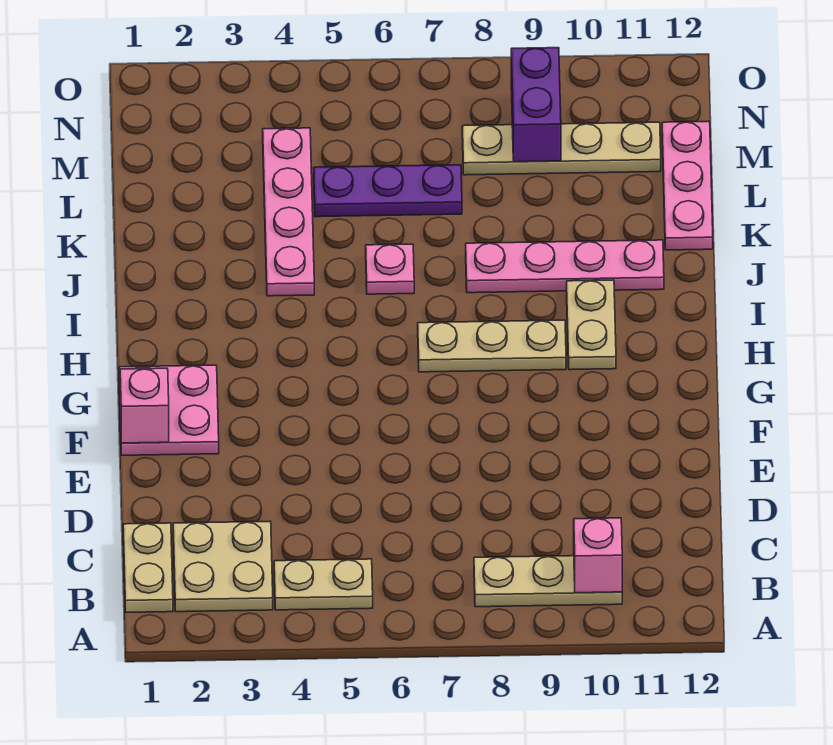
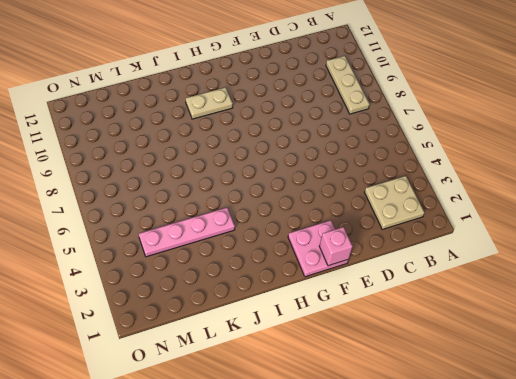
none -> tan 1x2 plate [123,523,173,612]
none -> tan 1x2 plate [274,559,373,610]
none -> tan 1x3 plate [418,320,566,372]

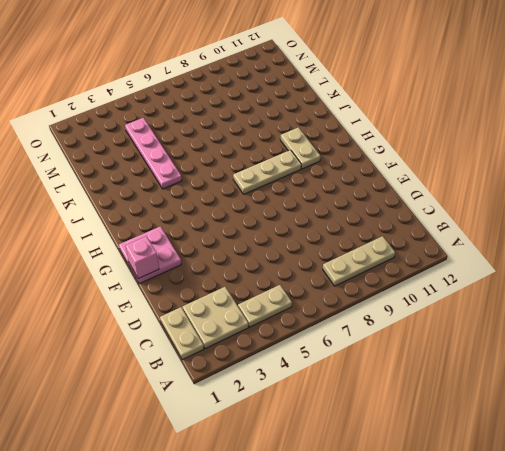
none -> pink 1x1 plate [366,244,414,294]
none -> pink 1x4 plate [466,240,664,293]
none -> pink 1x3 plate [662,121,713,250]

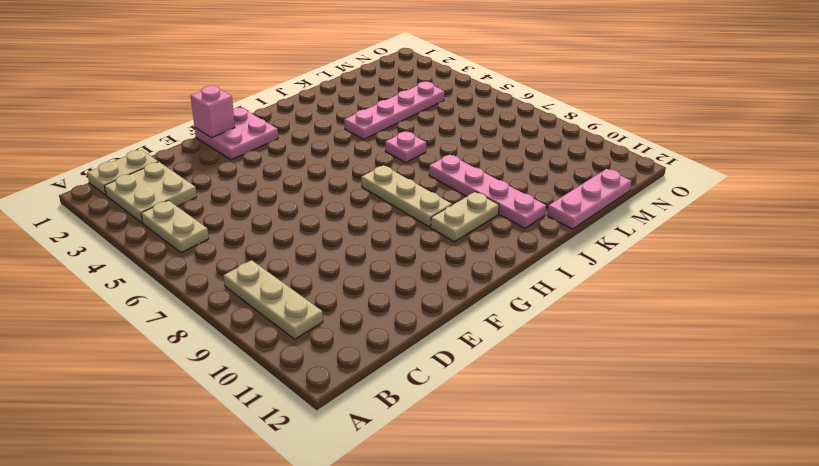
none -> purple 1x3 plate [314,165,462,217]
none -> tan 1x4 plate [462,122,661,175]
none -> pink 1x1 brick [574,518,622,593]

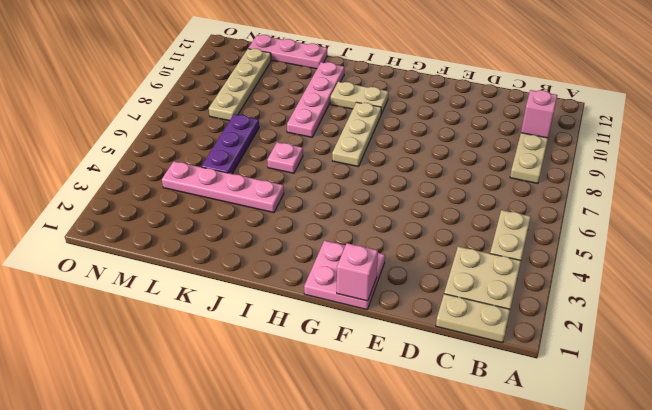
none -> purple 1x2 brick [511,48,561,162]

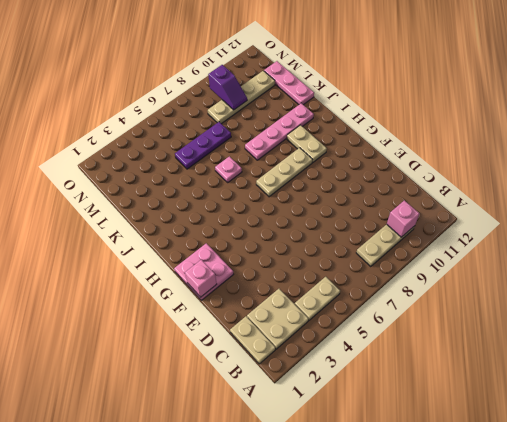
purple 1x2 slope [208,65,247,110] -> purple 1x2 brick [511,48,561,162]
none -> pink 1x4 plate [263,128,314,296]

